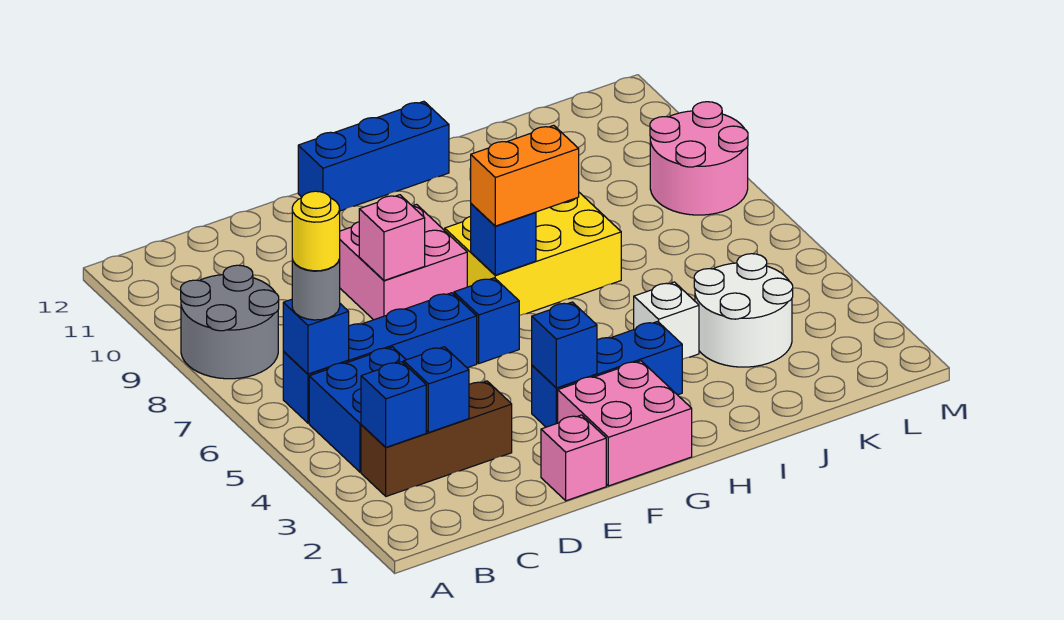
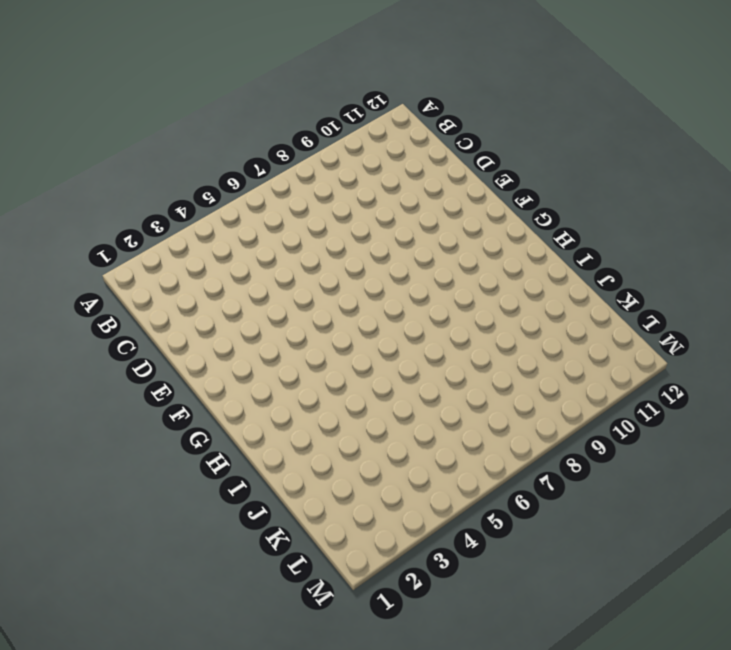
none -> grey 2x2 round brick [181,265,279,379]
none -> brown 1x3 brick [361,381,512,496]
none -> blue 2x2 brick [309,347,406,472]

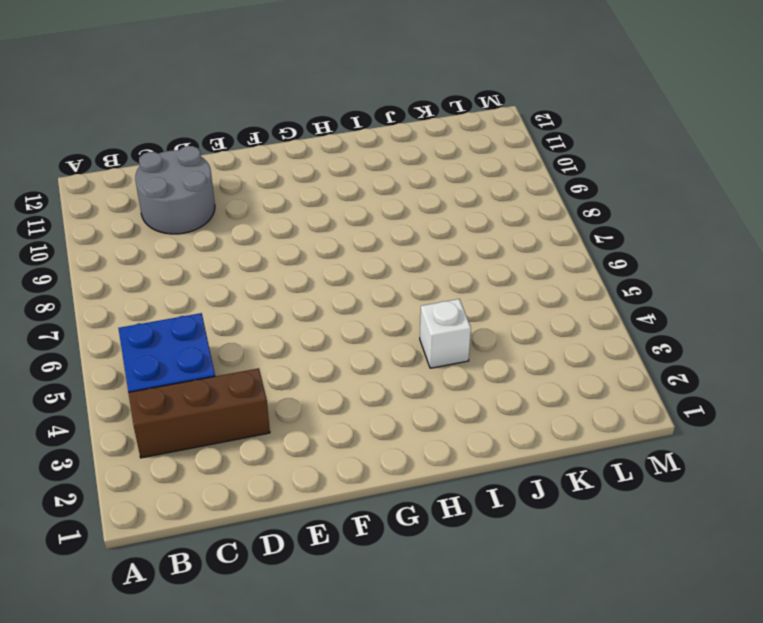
grey 2x2 round brick [135,146,215,234] -> grey 2x2 round brick moved to [181,265,279,379]
none -> blue 1x4 brick [283,293,477,423]
none -> pink 1x1 brick [541,415,606,501]
none -> pink 2x2 brick [340,205,467,320]

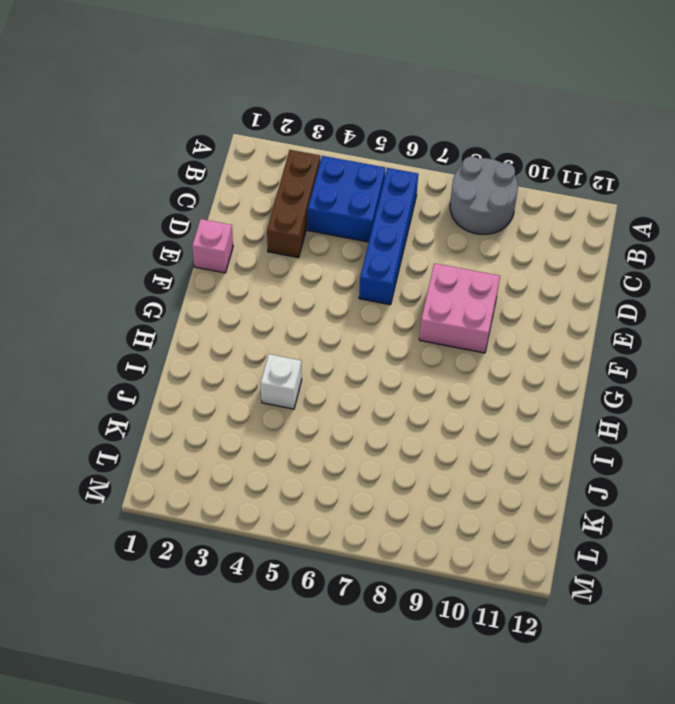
none -> pink 2x2 brick [558,361,692,486]
none -> blue 1x3 brick [532,321,682,427]
none -> blue 1x1 brick [454,278,519,363]

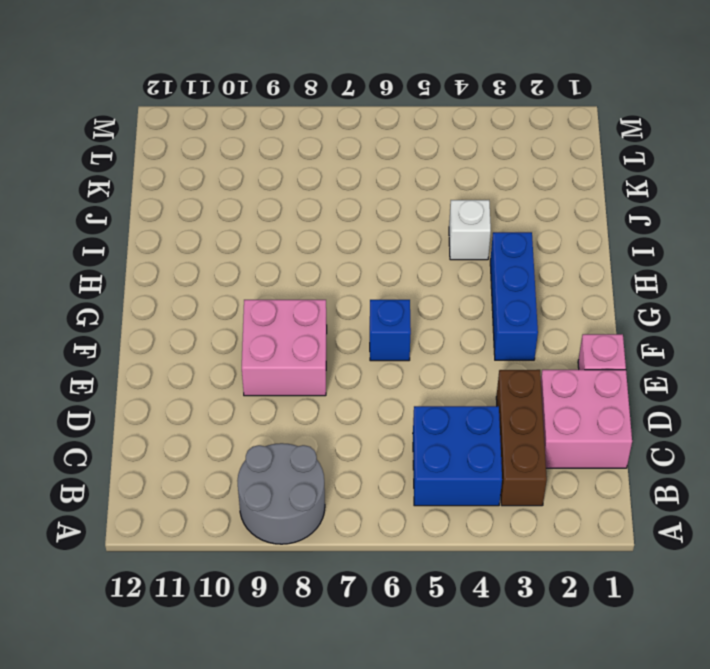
pink 2x2 brick [541,370,632,468] -> pink 2x2 brick moved to [558,361,692,486]
none -> blue 1x4 brick [283,293,477,423]
none -> blue 1x3 brick [298,101,449,211]
none -> yellow 2x3 brick [445,193,621,315]

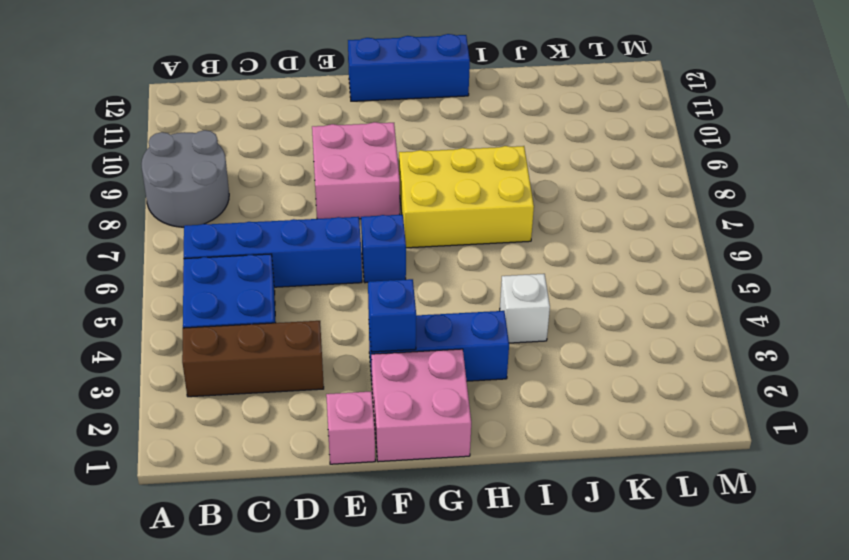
none -> white 2x2 round brick [694,254,793,367]
none -> pink 2x2 round brick [650,102,748,215]
none -> blue 1x1 brick [361,362,426,447]

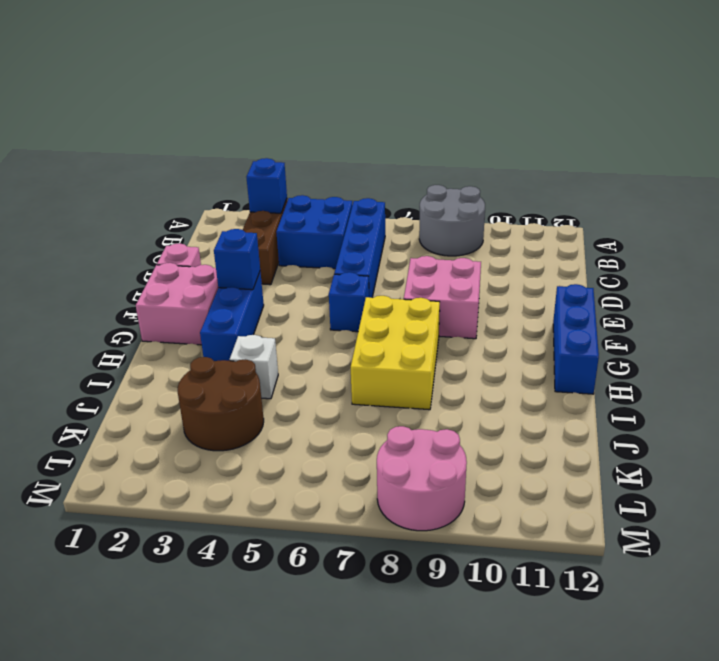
brown 2x2 round brick [178,357,264,451] -> white 2x2 round brick [694,254,793,367]
none -> blue 1x1 brick [283,299,349,374]
none -> blue 1x1 brick [404,347,469,433]
none -> pink 1x1 brick [359,195,425,280]

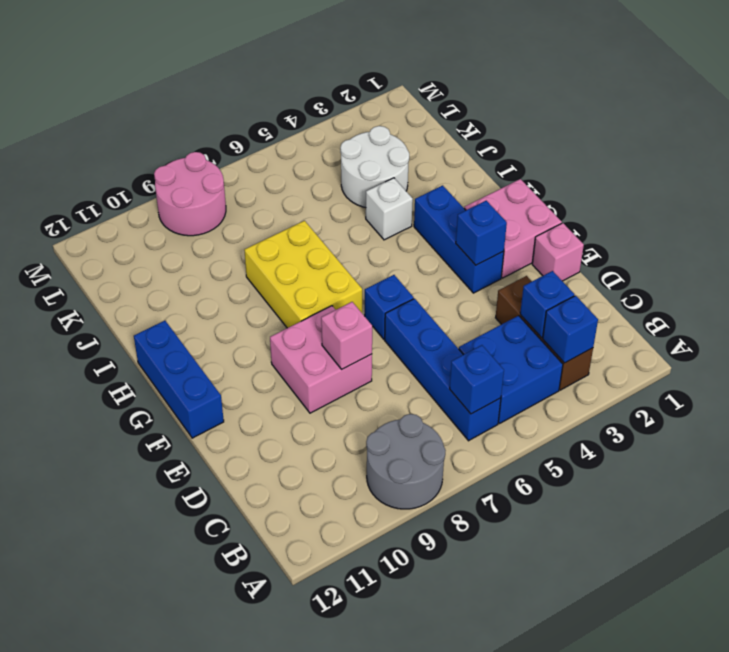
none -> blue 1x1 brick [471,204,536,275]
none -> grey 1x1 round brick [292,259,340,320]
none -> orange 1x2 brick [471,125,579,226]

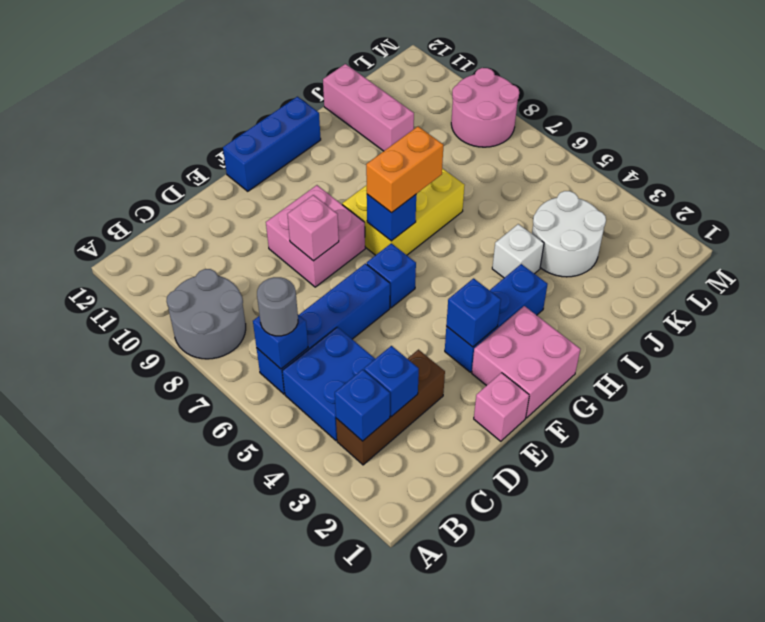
pink 1x3 brick [323,64,414,151] -> none
none -> yellow 1x1 round brick [292,191,340,271]

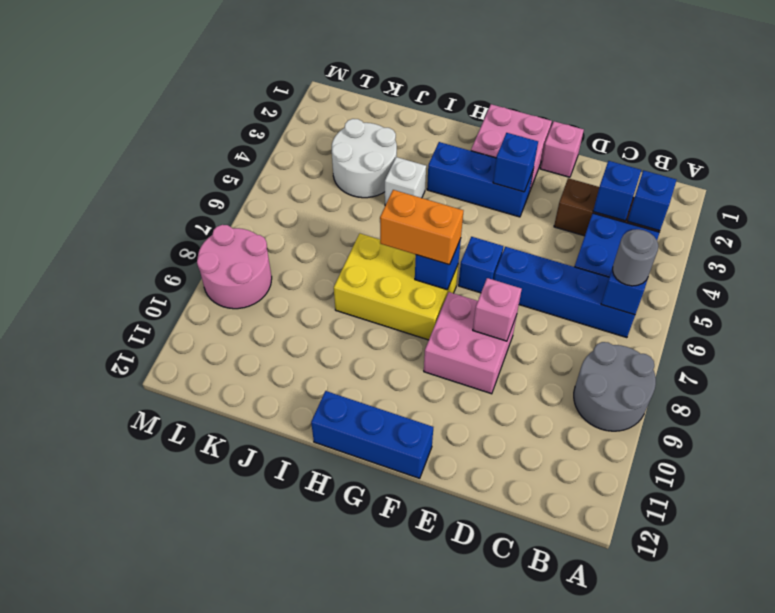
none -> yellow 1x1 round brick [292,191,340,271]

